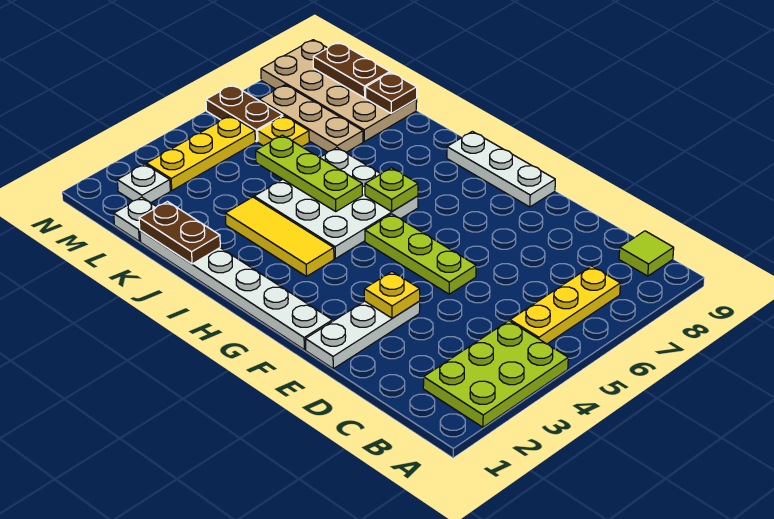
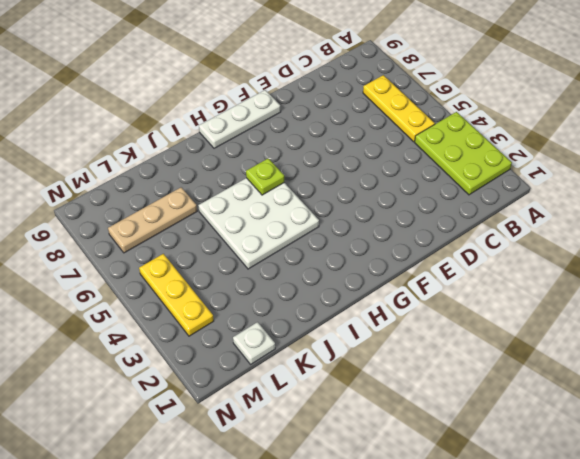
none -> lime 1x1 tile [619,231,674,276]
none -> white 1x3 plate [306,301,420,369]
none -> lime 1x3 plate [365,214,476,294]

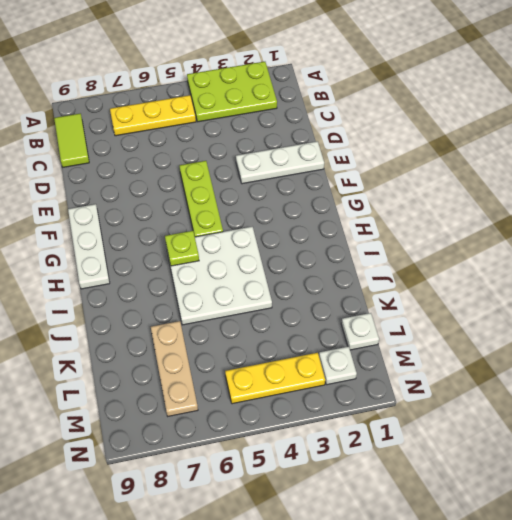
lime 1x2 tile [54,113,89,167] -> lime 1x1 tile [619,231,674,276]
none -> white 1x6 plate [140,231,332,350]
none -> yellow 1x3 tile [225,197,334,276]
none -> tan 2x4 plate [261,40,417,142]

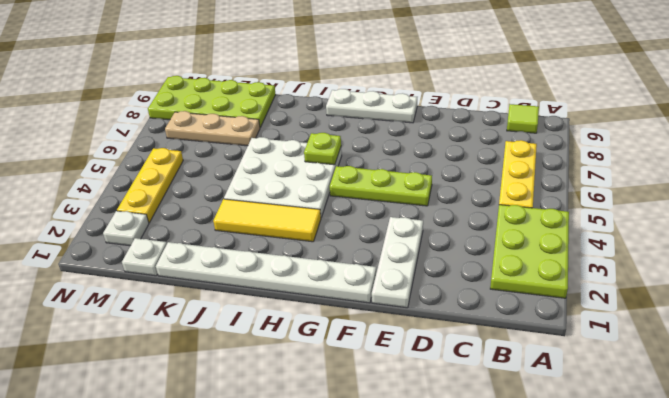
lime 2x4 plate [148,76,276,127] -> tan 2x4 plate [261,40,417,142]
none -> yellow 1x1 plate [258,116,309,147]
none -> brown 1x2 plate [206,85,283,142]
none -> yellow 1x1 plate [364,272,420,318]

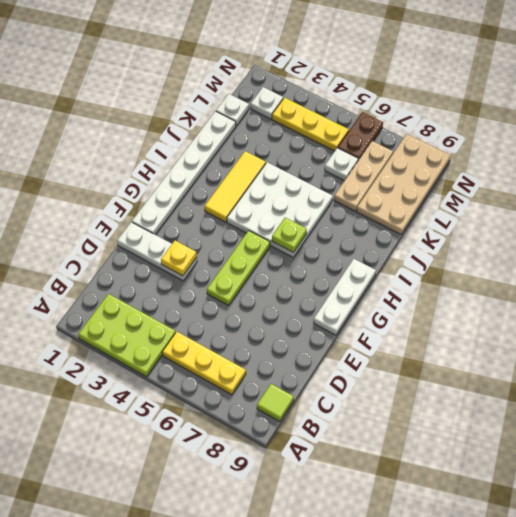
white 1x1 plate [325,148,358,181] -> yellow 1x1 plate [258,116,309,147]
none -> lime 1x3 plate [256,135,363,211]
none -> brown 1x2 plate [139,202,220,264]
none -> brown 1x1 plate [366,72,417,113]

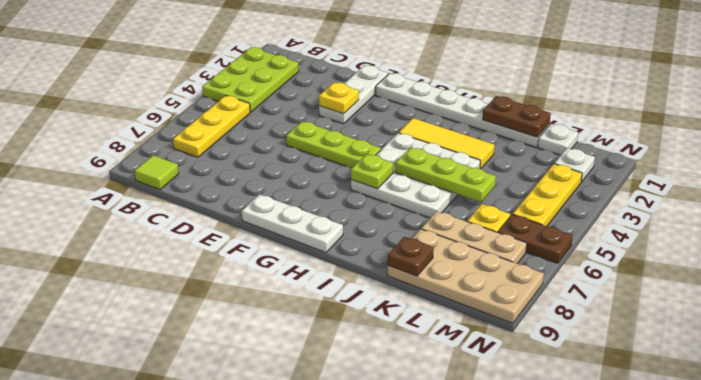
none -> brown 1x2 plate [313,42,390,98]

